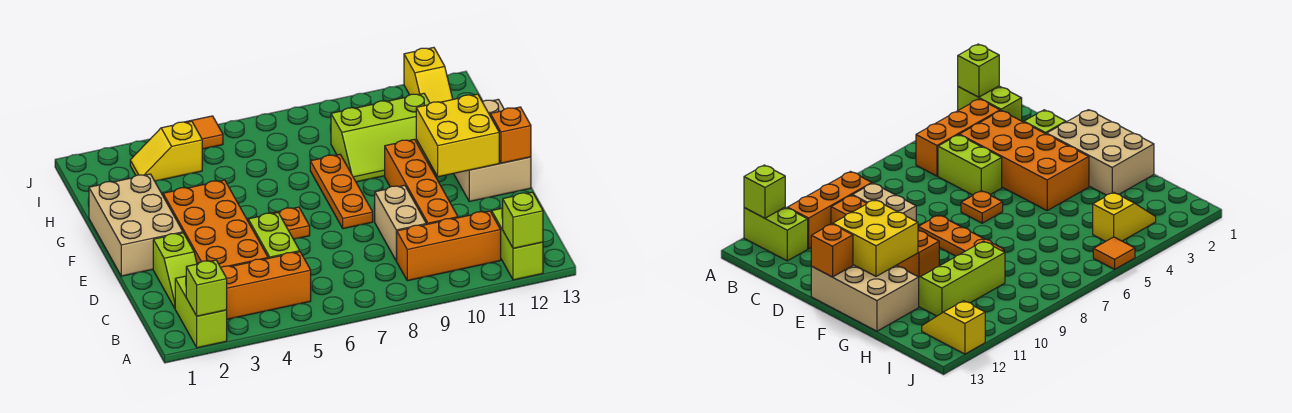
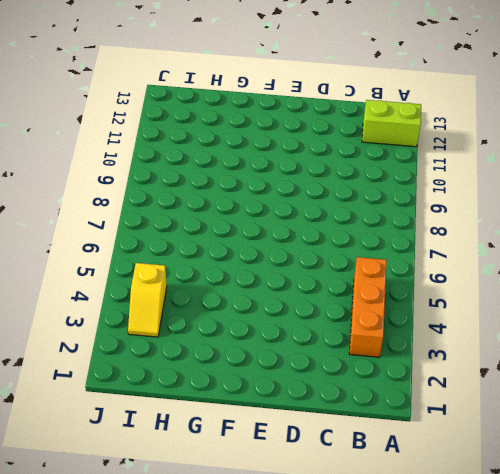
none -> lime 1x2 brick [175,276,227,348]
none -> orange 1x3 brick [397,211,501,281]
none -> lime 1x2 slope [153,233,197,308]

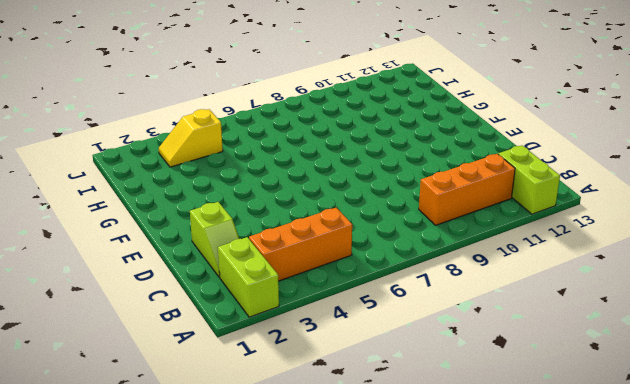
none -> orange 2x4 brick [163,180,268,267]
none -> lime 1x2 brick [248,213,300,258]
none -> tan 1x2 brick [374,185,426,261]

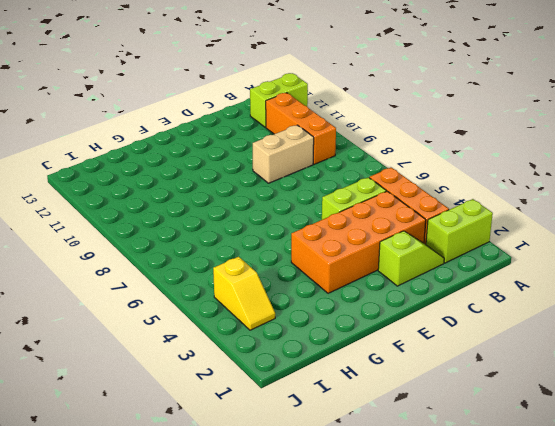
none -> orange 1x4 brick [385,139,458,224]
none -> tan 2x3 brick [89,174,183,276]
none -> orange 1x1 plate [271,207,310,239]

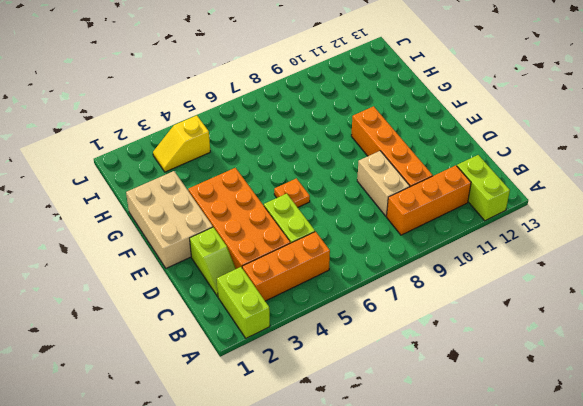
none -> orange 1x3 plate [310,154,373,229]
none -> tan 2x3 brick [454,99,531,202]
none -> lime 2x3 slope [331,93,431,182]

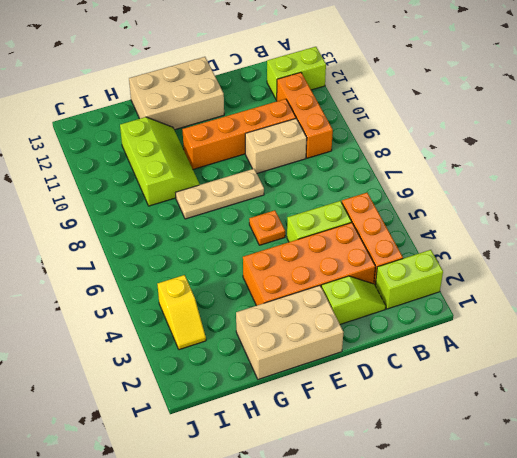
tan 1x3 plate [176,169,264,219] -> orange 1x3 plate [310,154,373,229]
none -> yellow 1x2 slope [404,47,453,103]
none -> orange 1x1 tile [185,116,223,149]
none -> lime 1x1 brick [186,260,227,316]

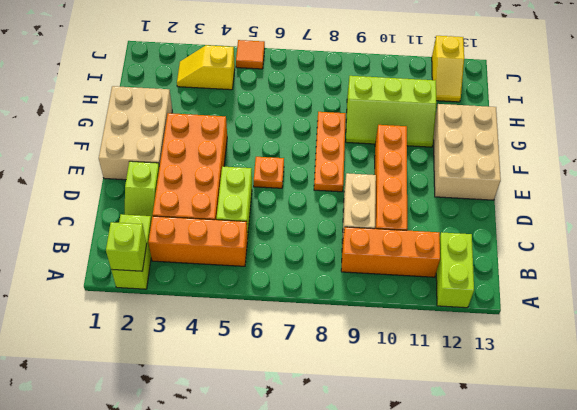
none -> lime 1x1 brick [503,192,543,248]
none -> yellow 2x2 brick [416,94,499,177]
none -> orange 1x1 brick [490,107,531,163]

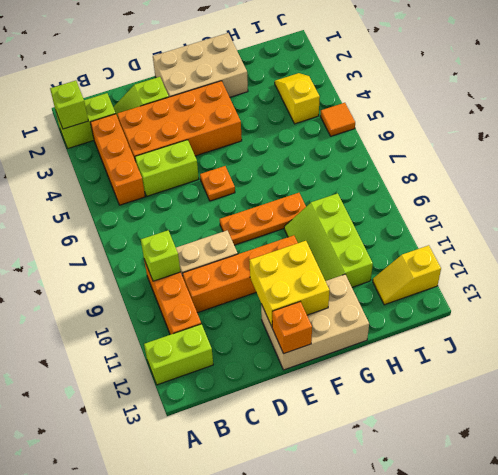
lime 1x1 brick [141,231,180,281] -> lime 1x1 brick moved to [503,192,543,248]

